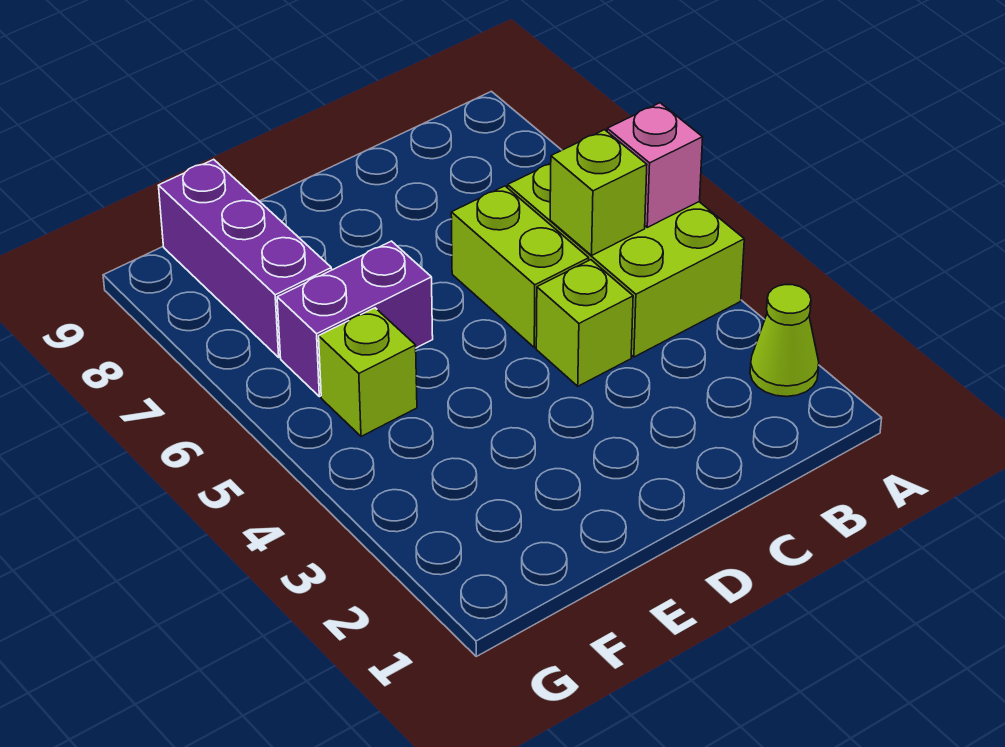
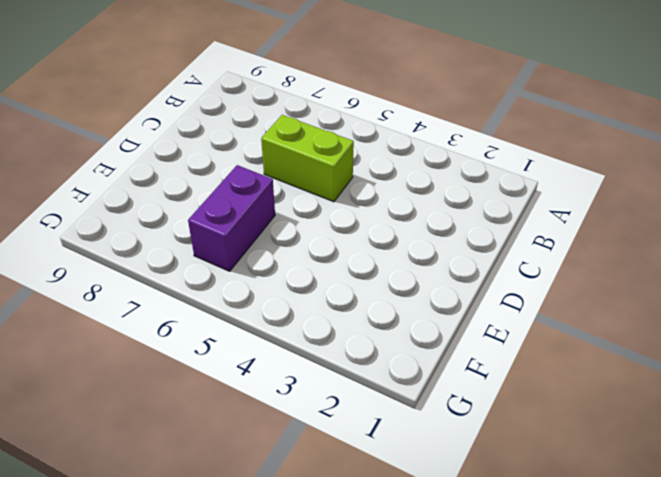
none -> lime 1x1 cone [750,285,819,397]
none -> lime 2x3 brick [508,164,744,357]

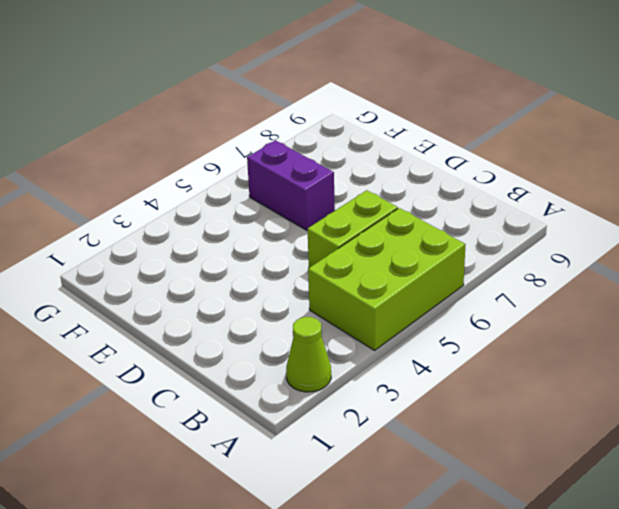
none -> lime 1x1 brick [536,260,633,386]
none -> lime 1x1 brick [319,308,417,436]

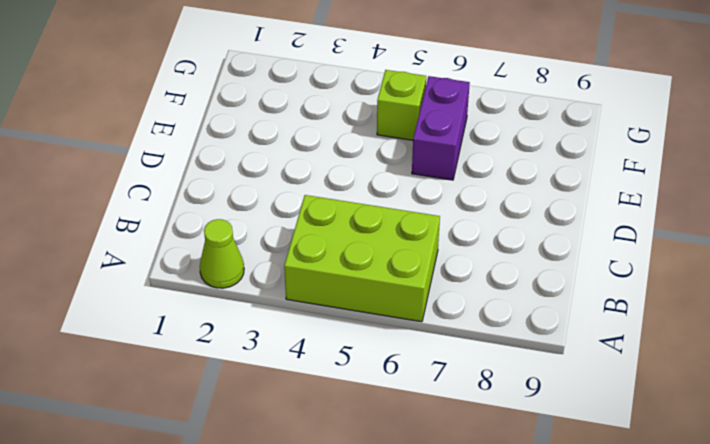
none -> lime 1x1 brick [536,260,633,386]
none -> lime 1x2 brick [451,186,589,348]

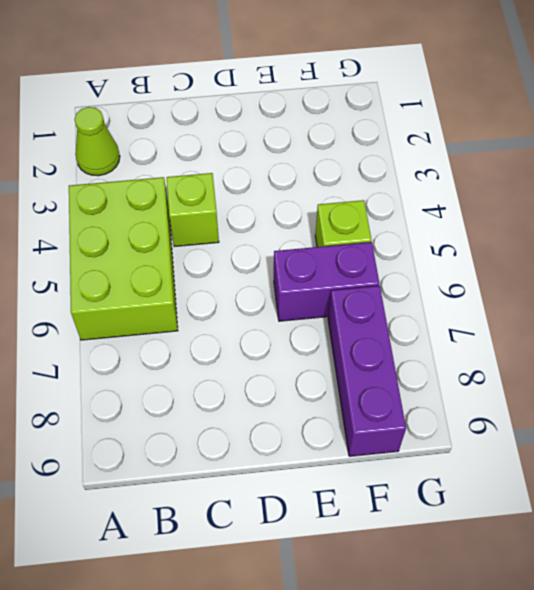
none -> lime 1x2 brick [451,186,589,348]
none -> pink 1x1 brick [607,103,703,227]

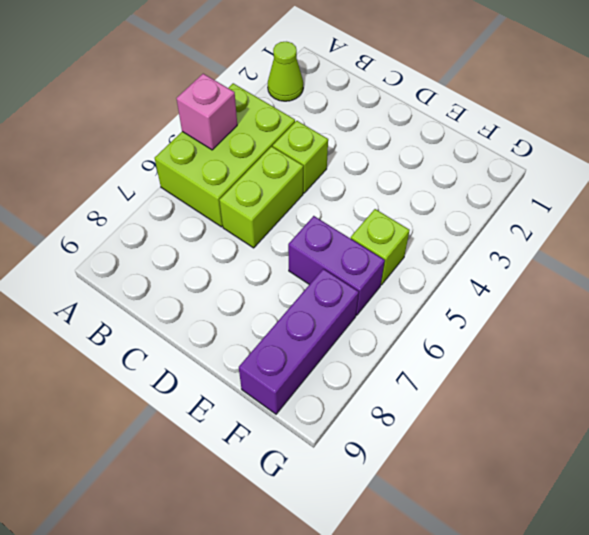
none -> lime 1x1 brick [550,130,647,255]

